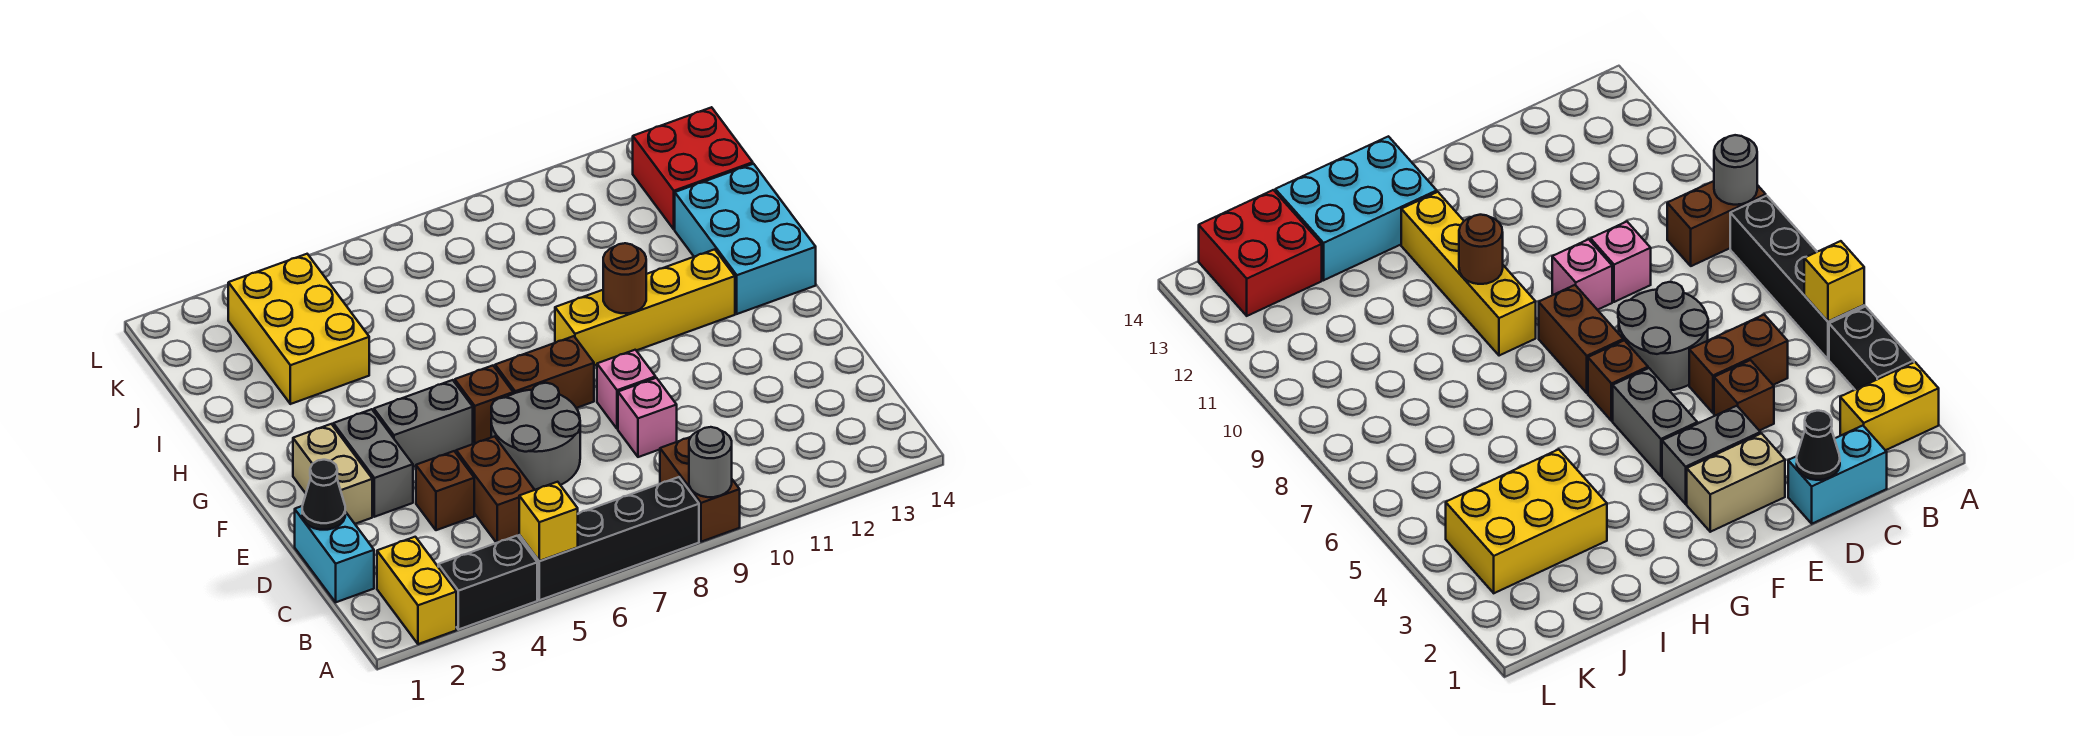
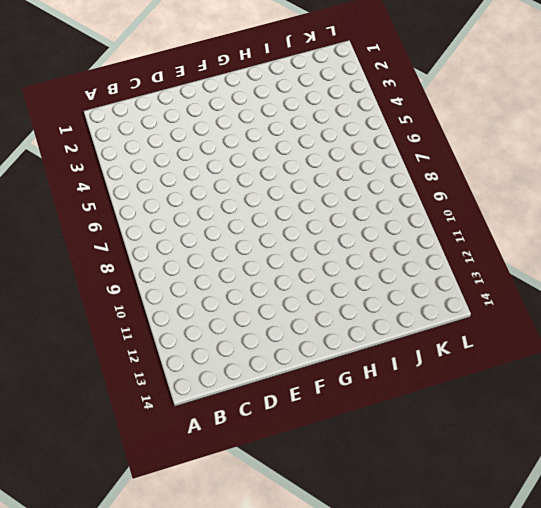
none -> yellow 1x2 brick [377,537,456,644]
none -> black 1x2 brick [438,536,537,630]
none -> black 1x4 brick [519,477,699,600]

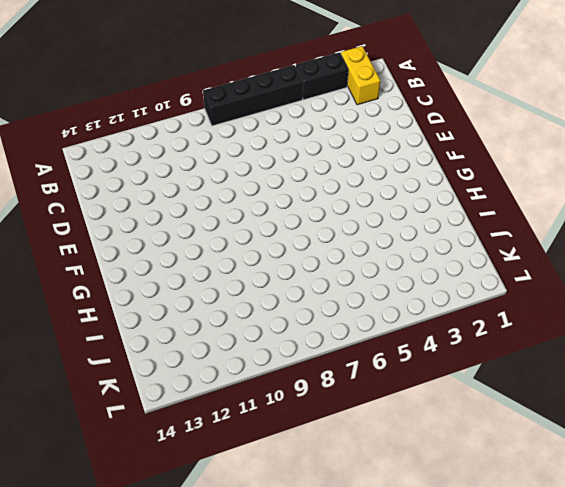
none -> brown 1x2 brick [660,437,740,542]
none -> cyan 1x2 brick [295,506,374,602]
none -> brown 1x2 brick [456,436,534,543]

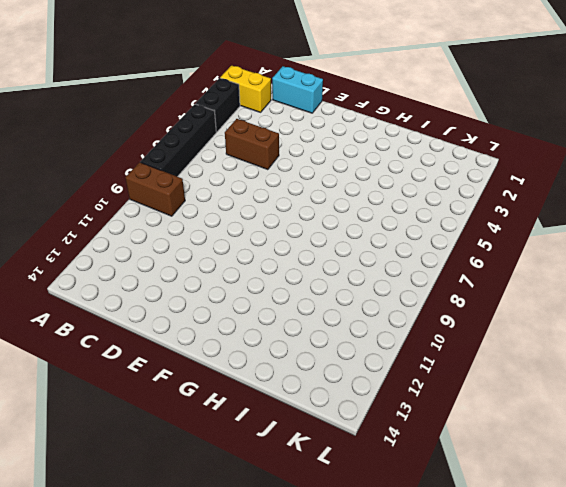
none -> brown 1x1 brick [416,451,474,530]
none -> grey 2x2 round brick [491,383,580,490]
none -> pink 1x1 brick [618,378,677,457]

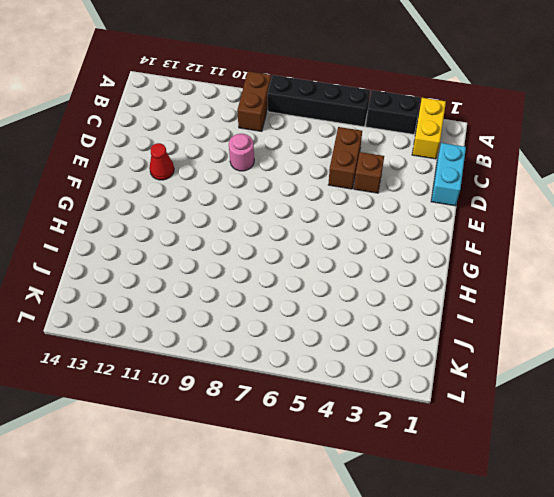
pink 1x1 round brick [229,134,254,171] -> pink 1x1 brick [618,378,677,457]
red 1x1 cone [149,143,174,180] -> none
none -> grey 2x2 round brick [491,383,580,490]
none -> tan 1x2 brick [293,424,372,524]
none -> grey 1x2 brick [333,409,413,517]

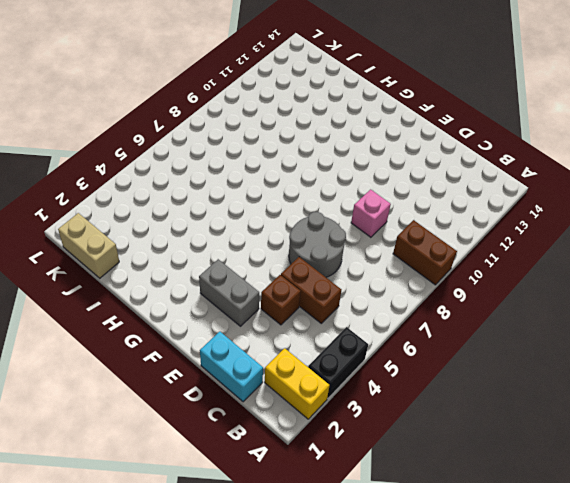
tan 1x2 brick [58,213,119,278] -> tan 1x2 brick moved to [293,424,372,524]
none -> black 1x4 brick [519,477,699,600]
none -> pink 1x1 brick [597,350,656,429]
none -> grey 1x2 brick [374,380,473,467]

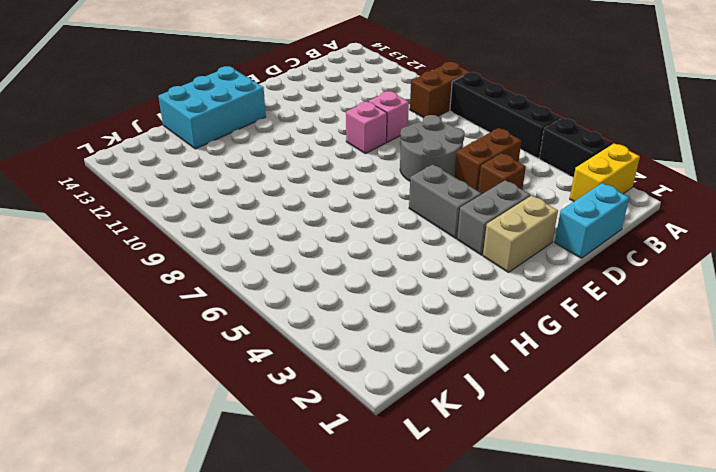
none -> brown 1x1 brick [455,366,513,444]
none -> brown 1x2 brick [495,336,594,408]
none -> yellow 1x4 brick [555,249,735,366]

